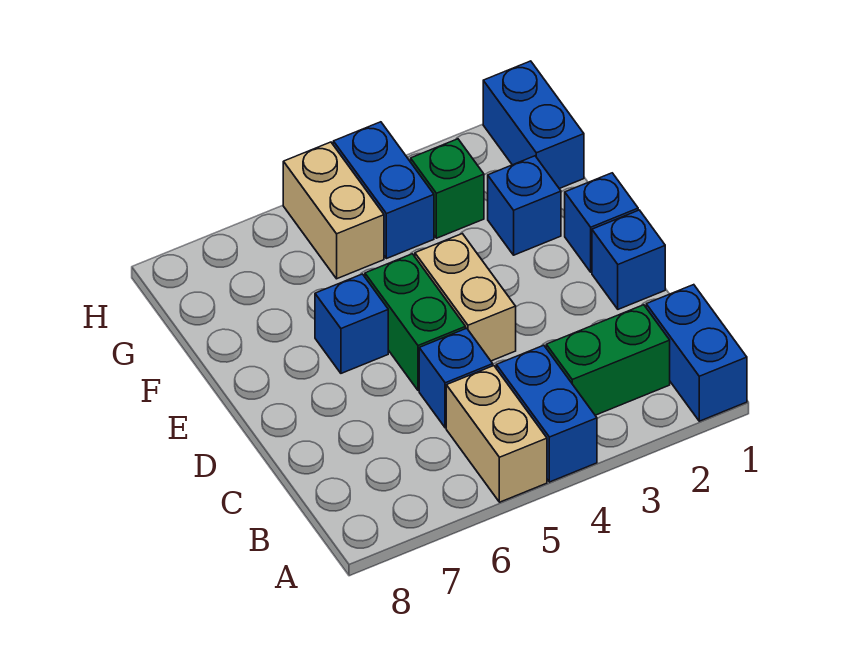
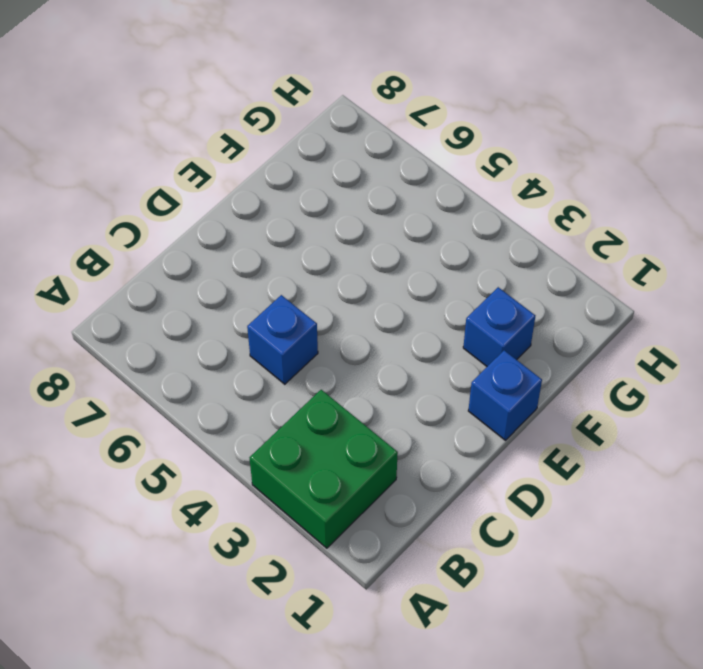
green 2x2 brick [250,390,398,548] -> green 1x2 brick [546,305,670,415]
none -> blue 1x2 brick [646,285,747,421]
none -> blue 1x2 brick [496,345,597,482]
none -> tan 1x2 brick [446,366,547,502]

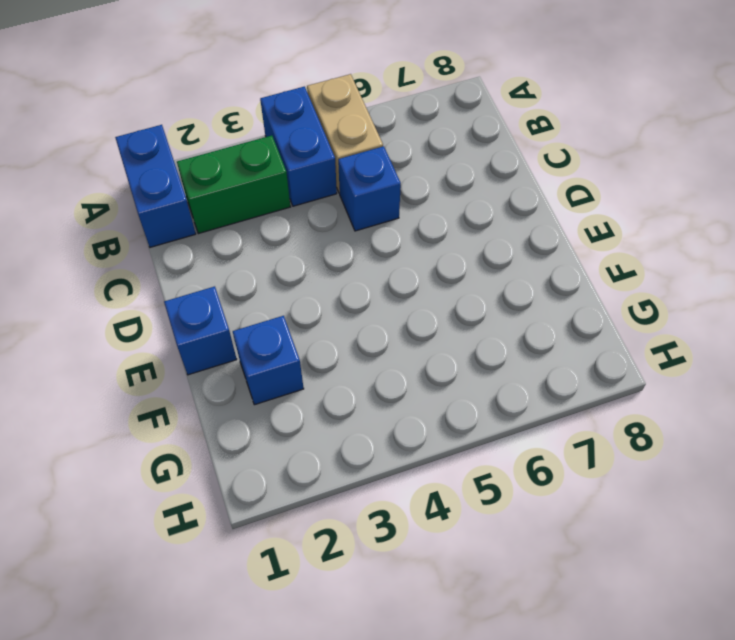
none -> blue 1x1 brick [592,210,665,309]
none -> tan 1x2 brick [415,234,516,361]
none -> green 1x2 brick [365,254,466,391]

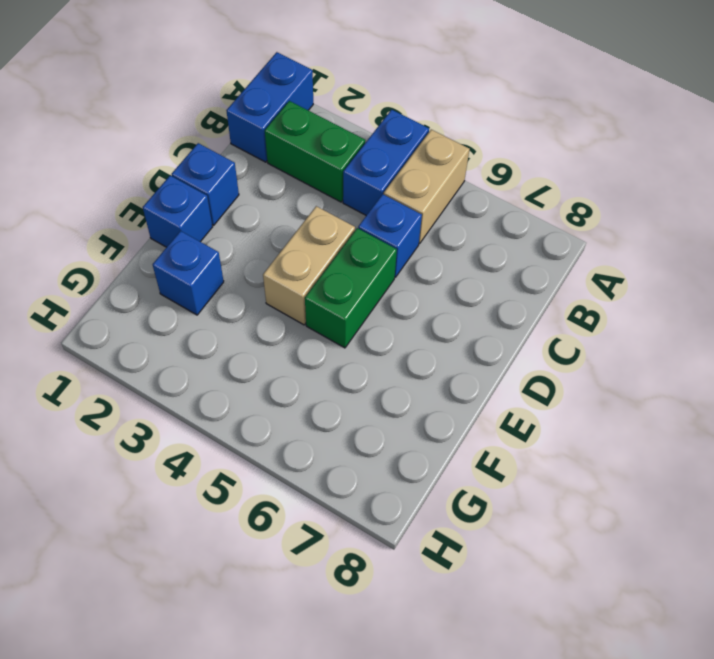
none -> blue 1x1 brick [315,274,388,373]
none -> blue 1x2 brick [483,61,584,189]
none -> green 1x1 brick [411,139,484,238]

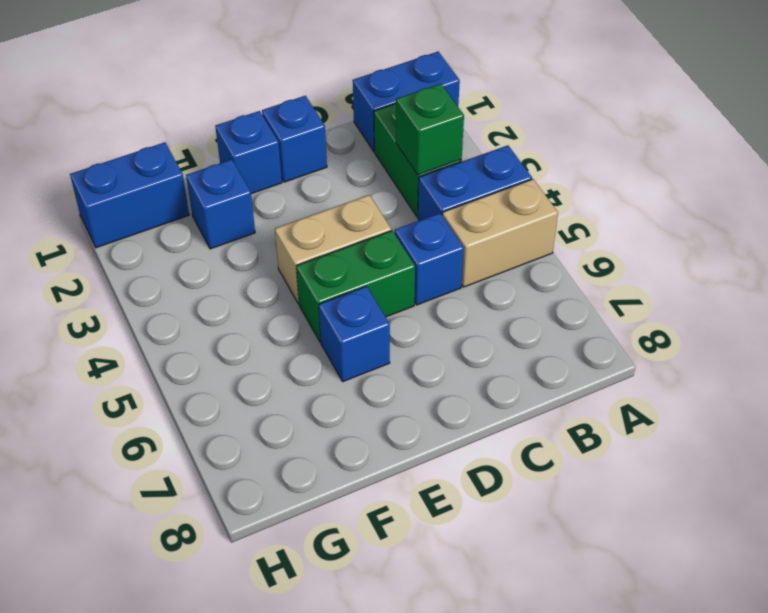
green 1x1 brick [396,84,464,175] -> green 1x1 brick moved to [411,139,484,238]
none -> blue 1x2 brick [333,122,434,259]
none -> tan 1x2 brick [283,142,384,279]

